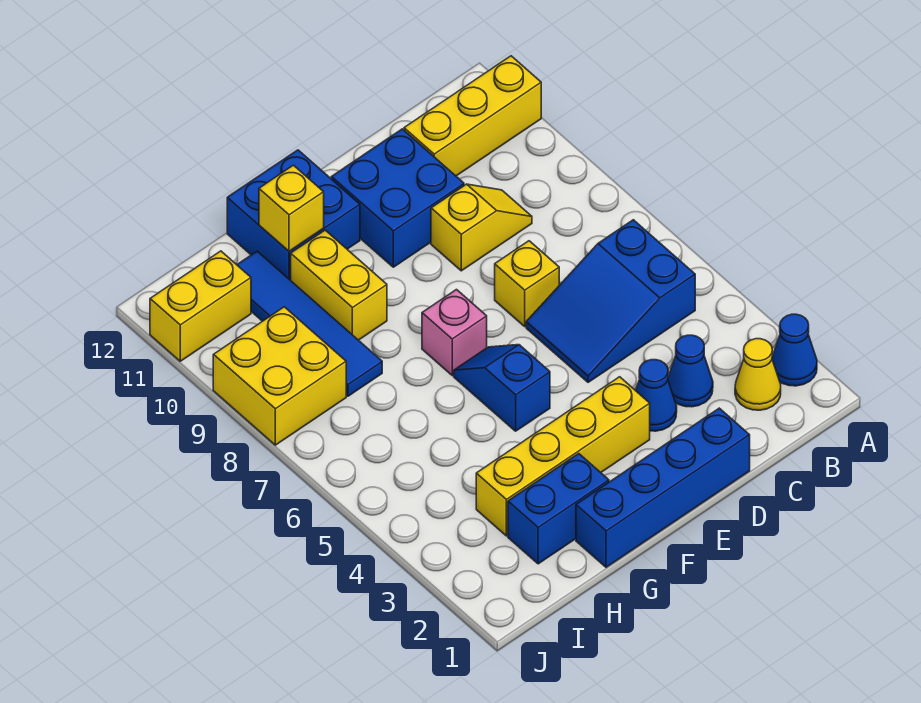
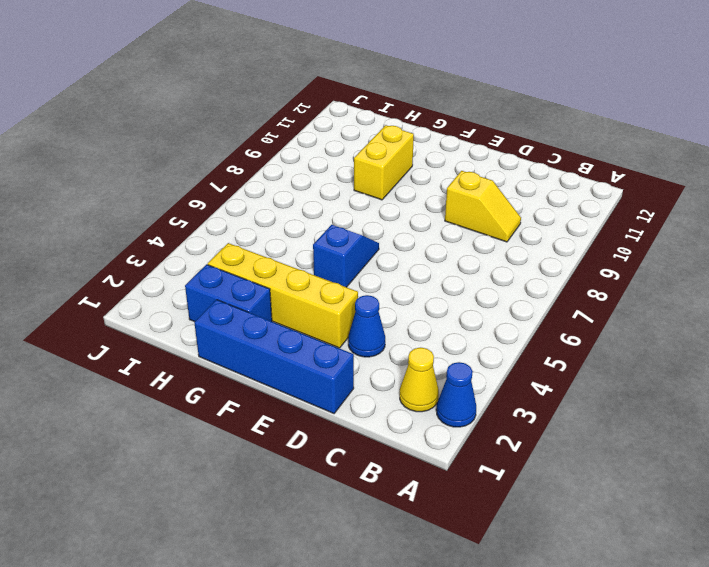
none -> yellow 1x3 brick [404,56,541,176]
none -> blue 2x3 slope [526,220,695,382]
none -> blue 1x1 cone [668,335,713,407]

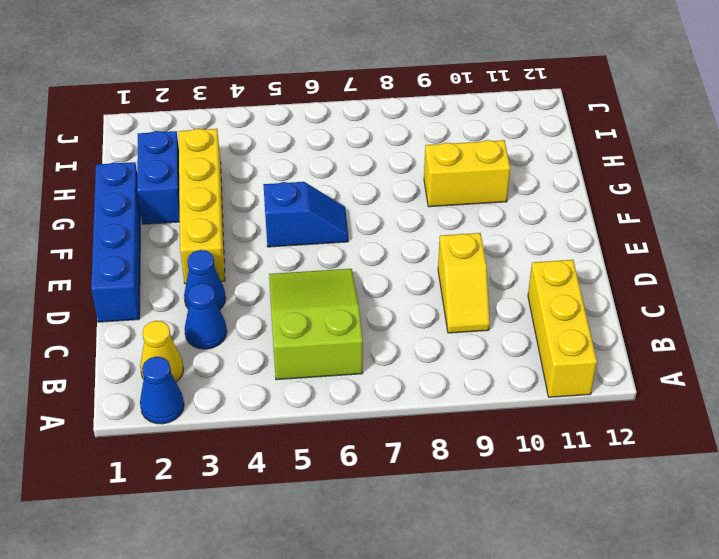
lime 2x3 slope [269,269,363,380] -> blue 2x3 slope [526,220,695,382]
none -> yellow 1x1 brick [495,241,559,326]
none -> blue 2x2 brick [331,129,464,267]
none -> pink 1x1 brick [422,290,487,375]

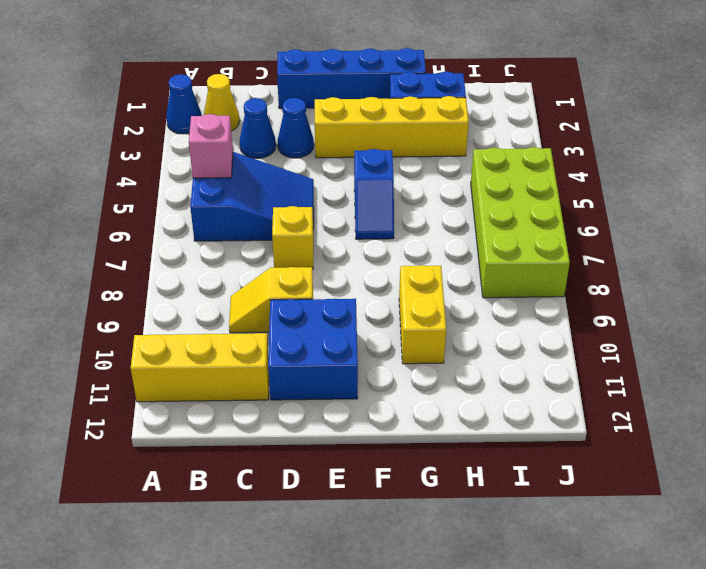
pink 1x1 brick [189,114,233,178] -> pink 1x1 brick moved to [422,290,487,375]
lime 2x4 brick [471,147,570,298] -> yellow 2x2 brick [213,307,346,445]
none -> blue 2x2 brick [227,150,360,280]
none -> blue 1x4 tile [237,251,382,396]
none -> yellow 1x2 brick [150,251,251,361]

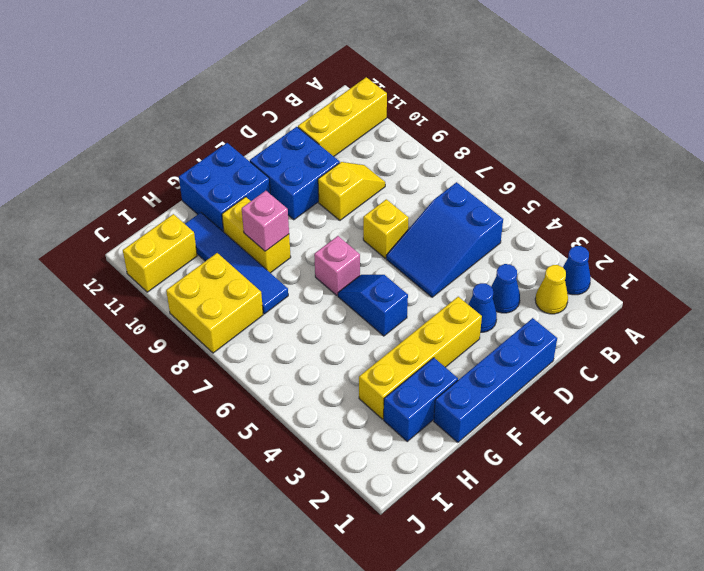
pink 1x1 brick [242,191,289,251] -> none
none -> yellow 1x1 brick [259,165,324,251]

